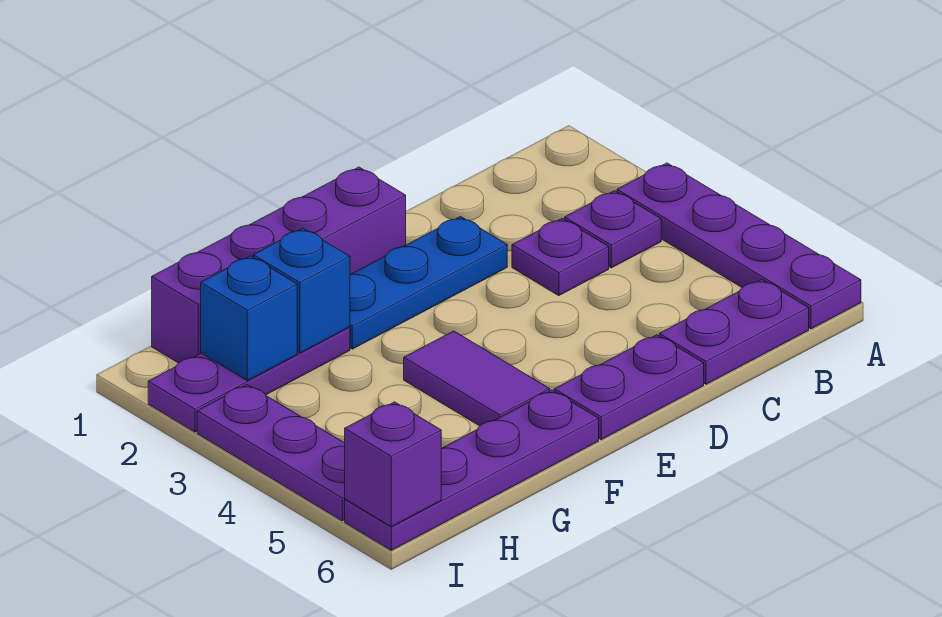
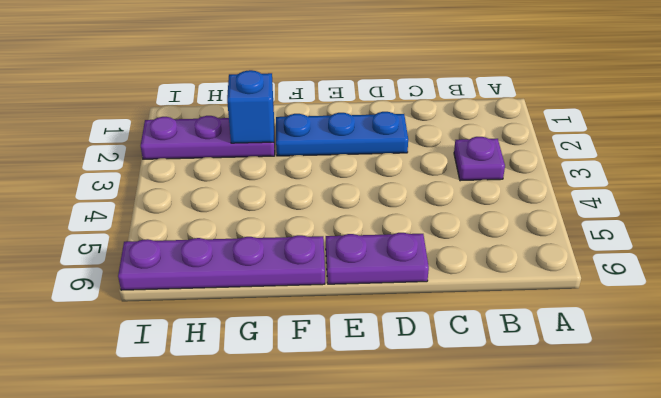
none -> purple 1x4 plate [617,163,861,329]
none -> purple 1x2 plate [659,279,809,384]
none -> purple 1x1 plate [512,219,609,296]

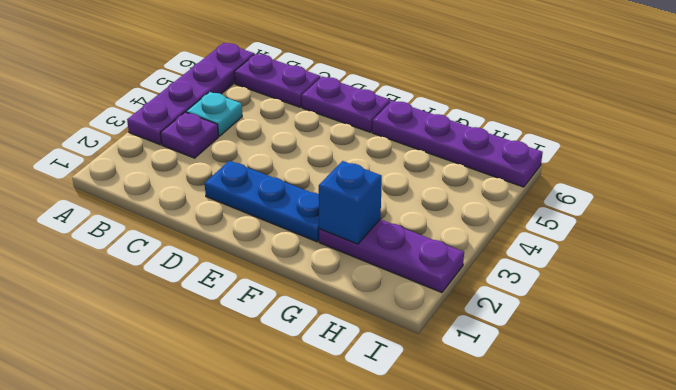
cyan 1x1 plate [186,92,242,136] -> none
none -> purple 1x1 plate [512,219,609,296]
none -> purple 1x4 brick [152,167,406,363]
none -> purple 1x2 tile [404,331,550,426]

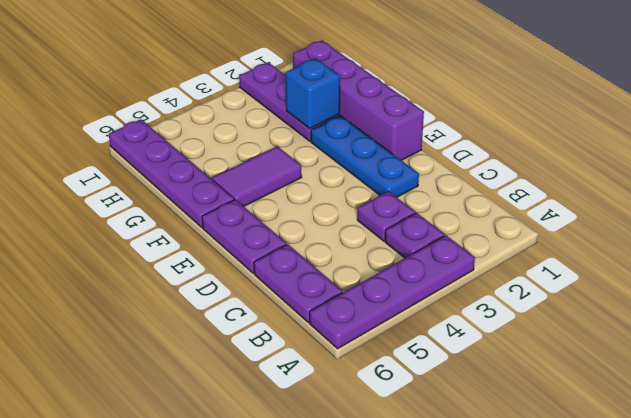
none -> purple 1x3 plate [197,384,345,521]
none -> blue 1x1 brick [201,256,297,381]
none -> purple 1x1 brick [345,402,441,527]

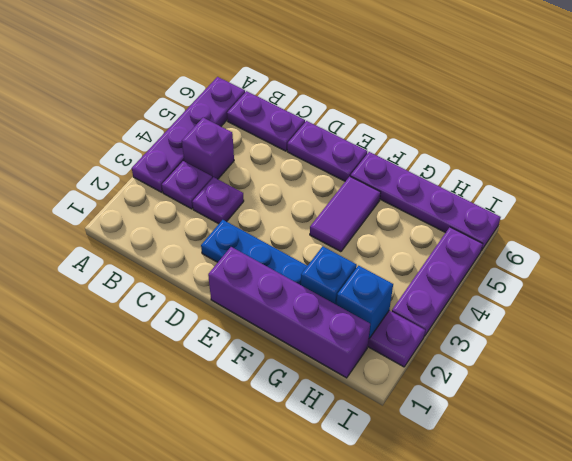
purple 1x1 brick [182,118,234,179] -> purple 1x1 brick moved to [345,402,441,527]

